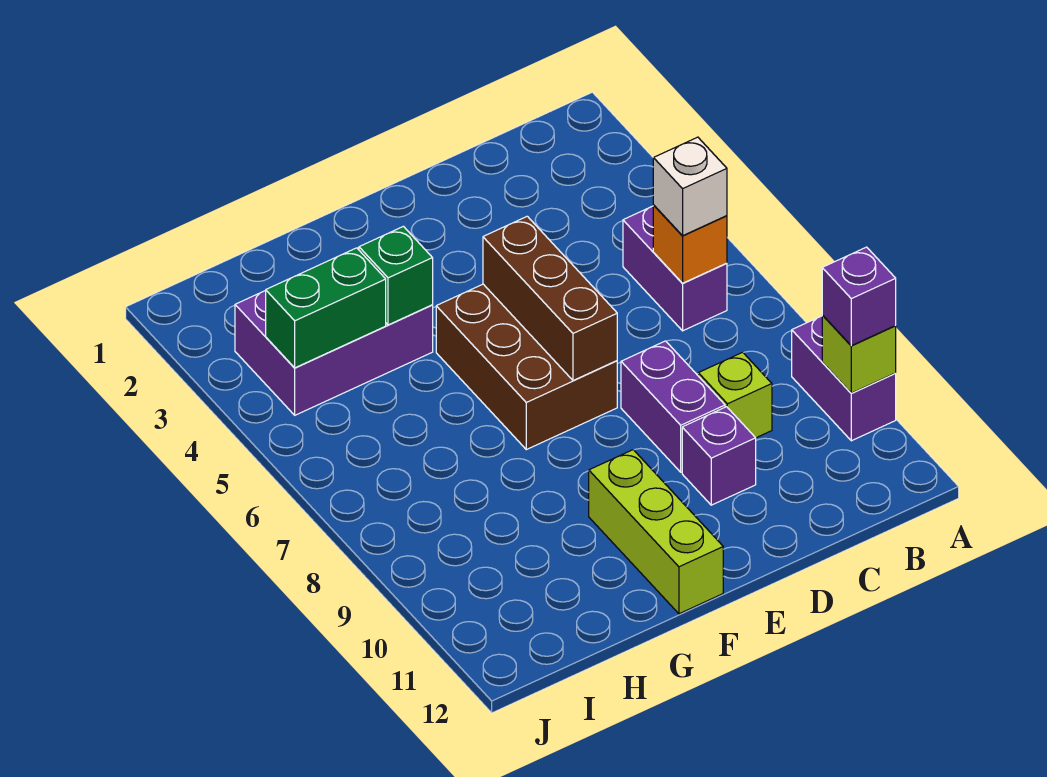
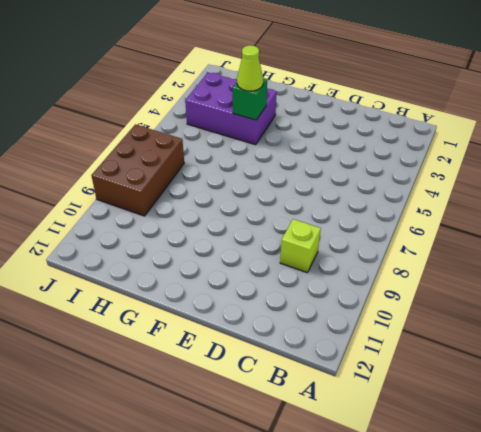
lime 1x1 cone [237,45,263,91] -> none
brown 2x3 brick [91,124,184,216] -> brown 2x3 brick moved to [436,284,617,450]
none -> purple 1x2 brick [792,316,896,441]
none -> purple 1x2 brick [623,206,727,331]
none -> purple 1x2 brick [621,341,725,472]

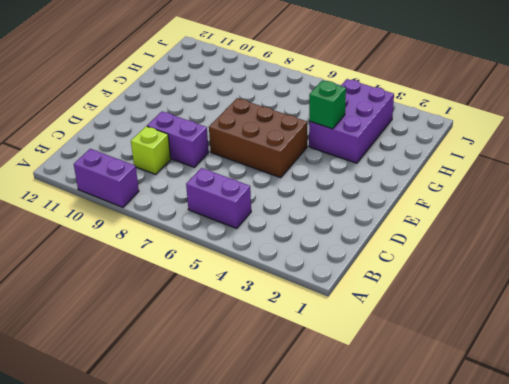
none -> purple 1x1 brick [682,407,756,505]
none -> lime 1x3 brick [589,450,723,614]
none -> lime 1x1 brick [822,315,896,393]

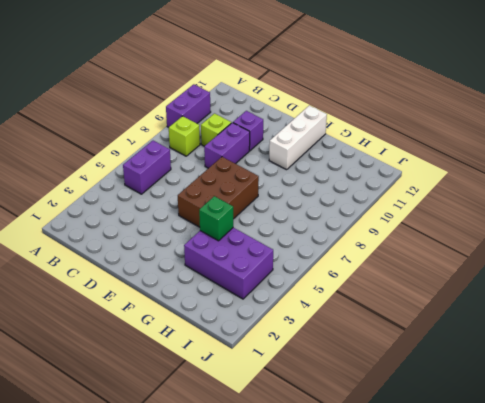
lime 1x1 brick [169,116,200,156] -> lime 1x1 brick moved to [822,315,896,393]
white 1x3 brick [269,105,327,170] -> lime 1x3 brick [589,450,723,614]
none -> orange 1x1 brick [653,205,727,283]
none -> brown 1x3 brick [483,216,617,380]
none -> green 1x2 brick [265,248,386,368]

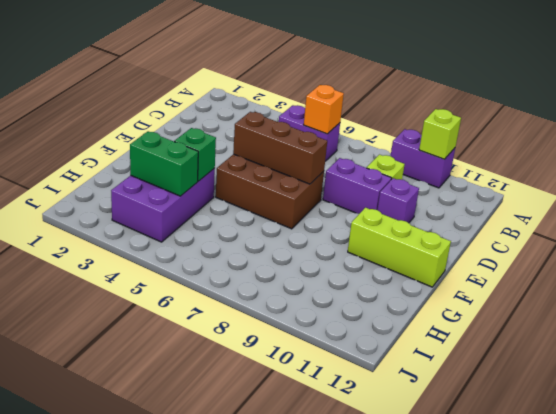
green 1x2 brick [130,131,198,196] -> green 1x2 brick turned to [265,248,386,368]
none -> purple 1x1 brick [822,247,896,346]
none -> white 1x1 brick [653,137,727,236]

